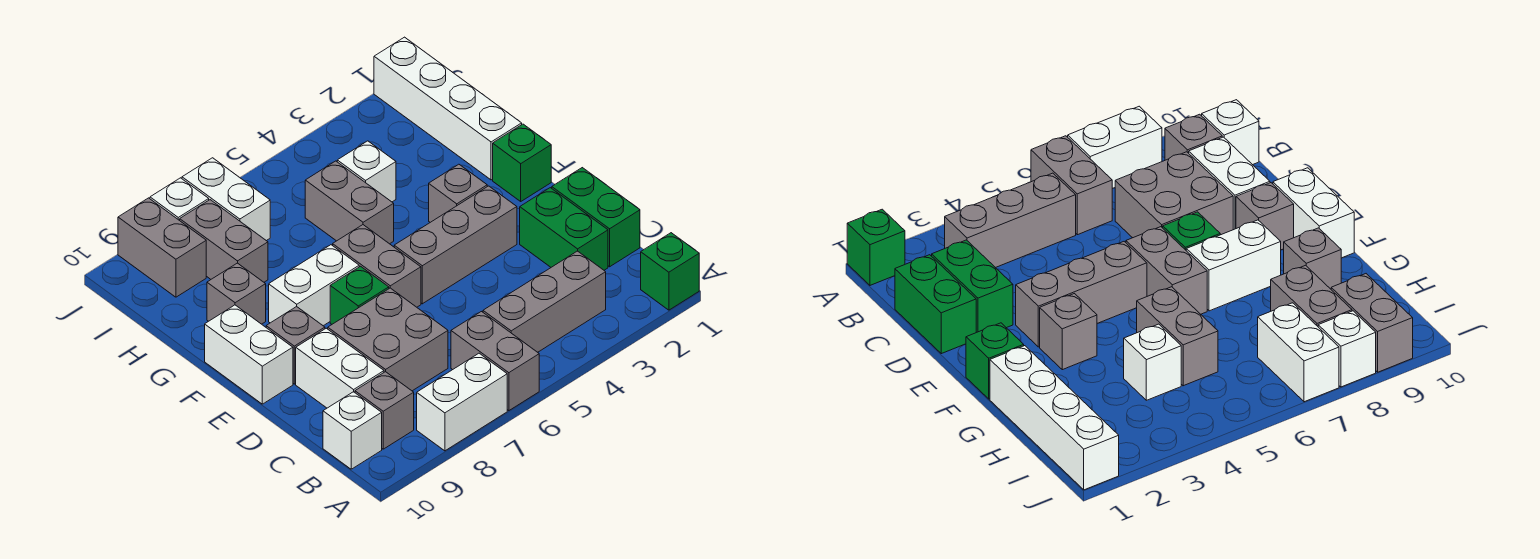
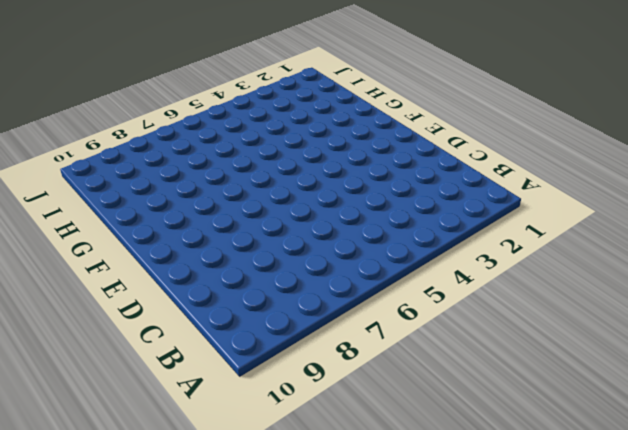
none -> green 1x1 brick [641,233,699,310]
none -> grey 1x2 brick [451,312,539,411]
none -> white 1x2 brick [417,353,507,451]

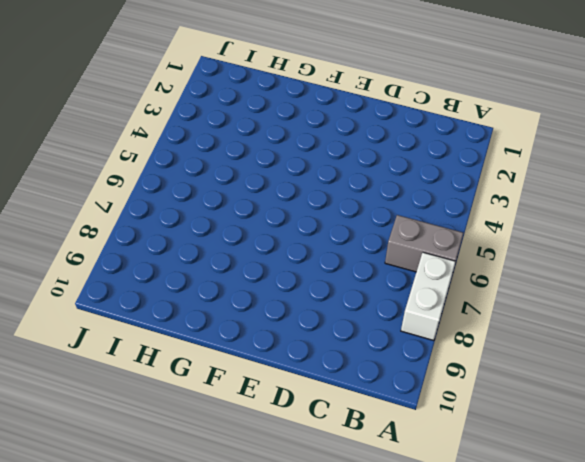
none -> green 1x1 brick [641,233,699,310]
none -> grey 1x3 brick [483,251,606,352]
none -> grey 1x1 brick [355,372,414,449]

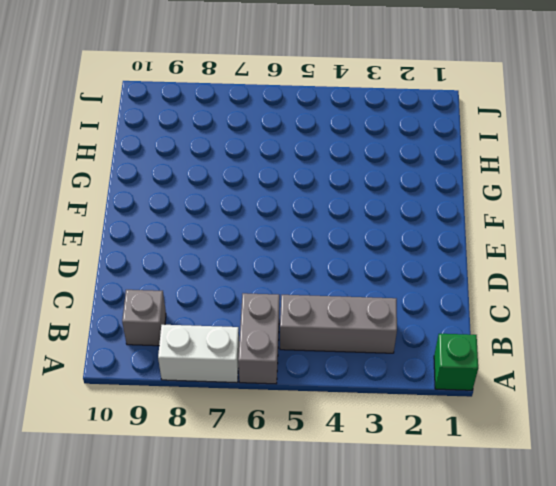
none -> white 1x1 brick [323,392,382,469]
none -> green 1x2 brick [552,168,640,267]
none -> green 1x2 brick [520,188,608,270]

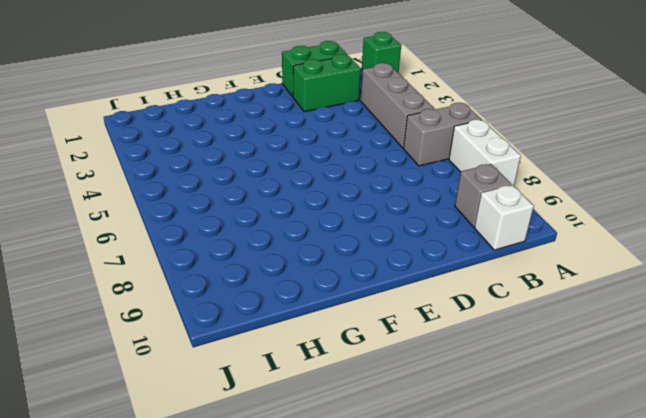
none -> grey 2x2 brick [328,288,448,391]
none -> white 1x2 brick [296,328,384,408]
none -> grey 1x3 brick [394,186,517,304]

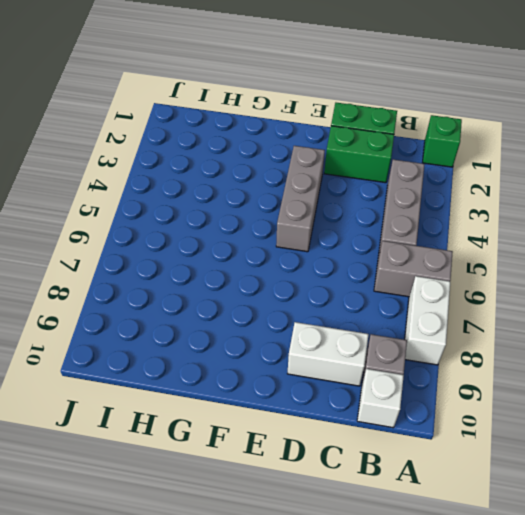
none -> grey 2x2 brick [328,288,448,391]
none -> grey 1x2 brick [333,225,421,307]
none -> green 1x1 brick [330,266,389,324]

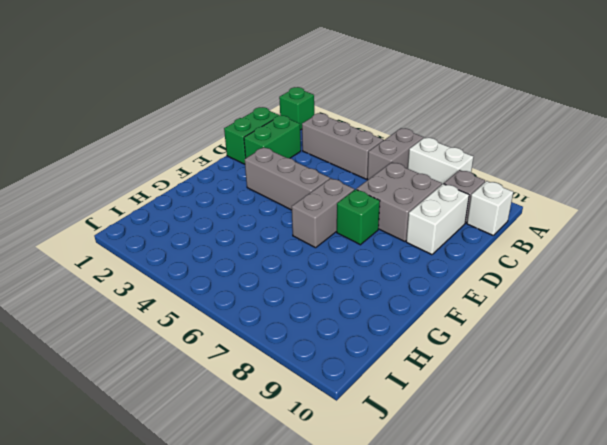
none -> grey 1x1 brick [266,307,325,384]
none -> white 1x2 brick [205,305,293,404]
none -> green 1x1 brick [493,124,551,201]

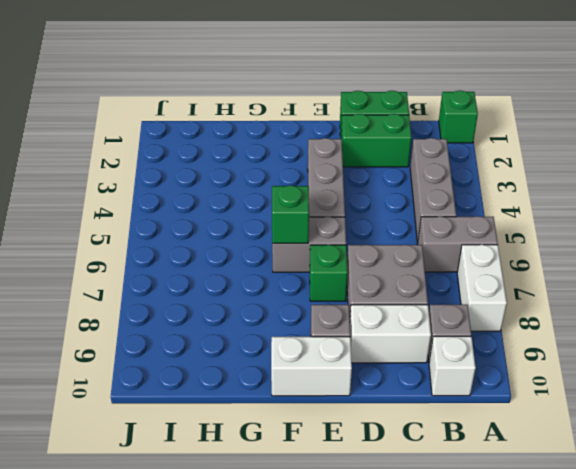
green 1x1 brick [272,185,309,243] -> green 1x1 brick moved to [493,124,551,201]
none -> grey 1x1 brick [429,164,487,222]
none -> white 1x2 brick [269,245,359,326]
none -> white 1x4 brick [374,37,522,180]

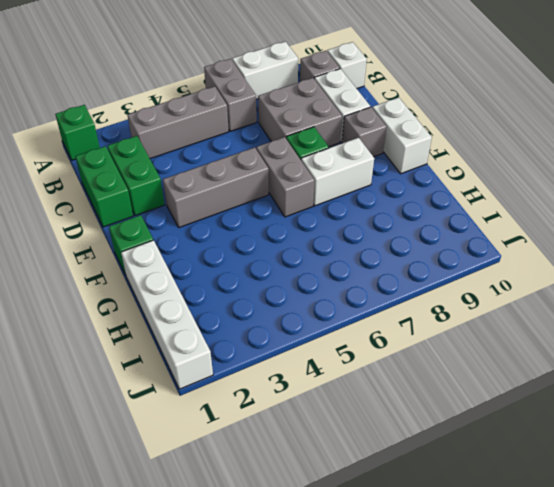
none -> grey 1x1 brick [429,164,487,222]
none -> grey 1x2 brick [305,161,394,244]
none -> grey 1x1 brick [207,263,266,324]

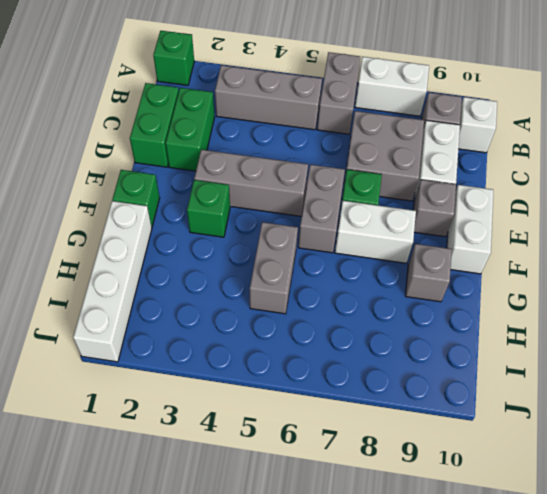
green 1x1 brick [187,180,230,237] -> grey 1x1 brick [429,164,487,222]
none -> white 1x1 brick [337,141,396,202]
none -> grey 1x2 brick [180,200,268,282]
none -> white 1x2 brick [182,158,270,241]

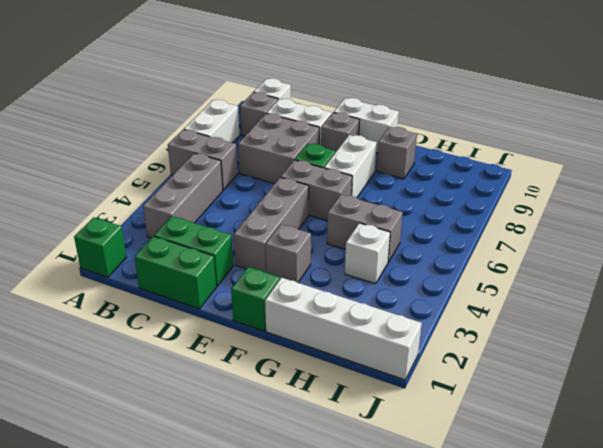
none -> grey 1x2 brick [180,200,268,282]
none -> white 1x2 brick [182,158,270,241]
none -> grey 1x2 brick [118,198,206,297]

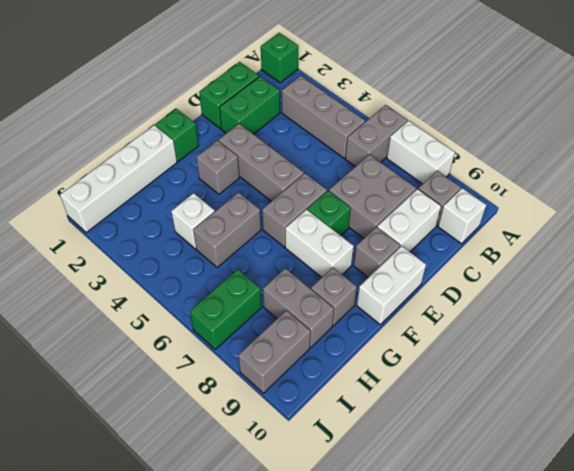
grey 1x2 brick [263,268,334,347] -> grey 1x2 brick turned to [180,200,268,282]
green 1x2 brick [190,269,262,349] -> white 1x2 brick [182,158,270,241]
none -> white 1x1 brick [150,178,209,220]

